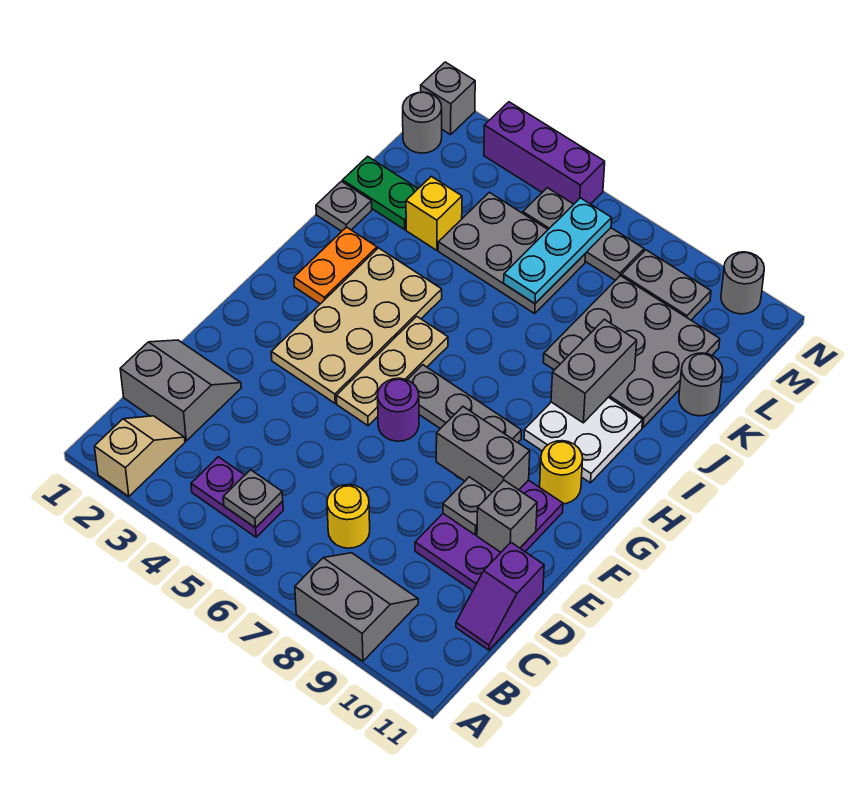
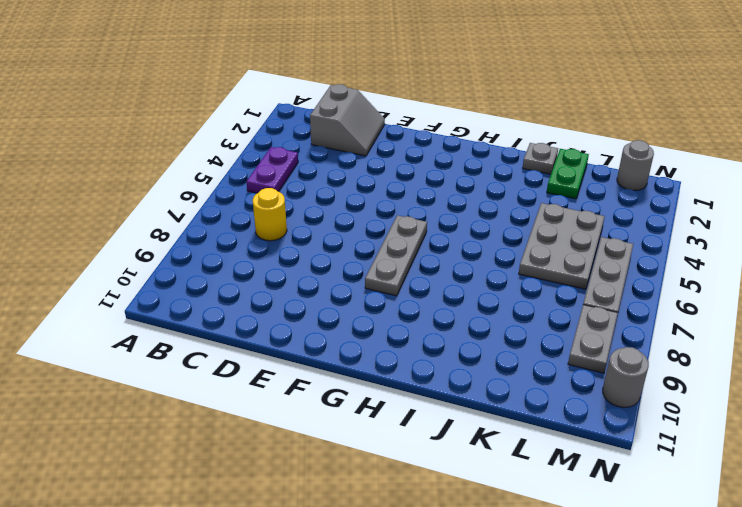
none -> tan 1x2 slope [94,416,185,496]
none -> grey 2x2 slope [295,553,418,661]
none -> purple 1x2 slope [456,543,544,650]
none -> purple 2x3 plate [415,480,563,591]

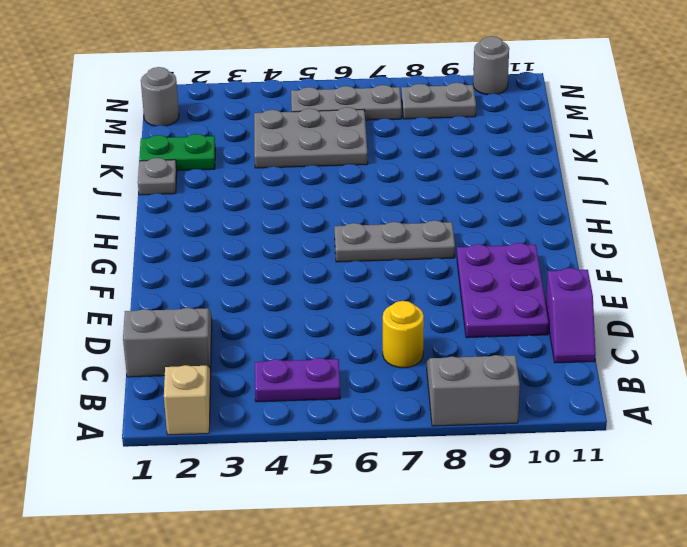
none -> tan 2x4 plate [271,248,442,403]
none -> tan 1x3 plate [337,316,448,426]
none -> purple 1x1 round brick [378,378,419,441]
none -> yellow 1x1 round brick [540,441,583,504]

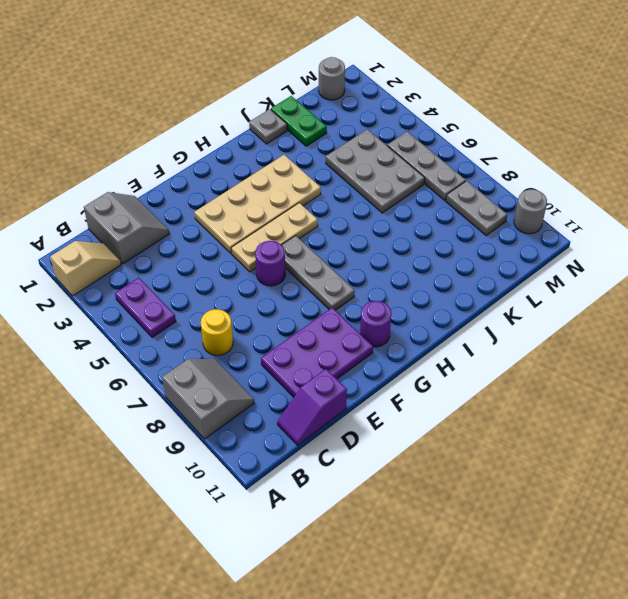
purple 1x1 round brick [360,301,391,347] -> yellow 1x1 round brick [540,441,583,504]
none -> orange 1x2 plate [294,227,377,304]
none -> white 2x2 plate [524,397,643,483]
none -> grey 3x3 plate [543,276,720,427]
none -> yellow 1x1 brick [406,176,462,250]

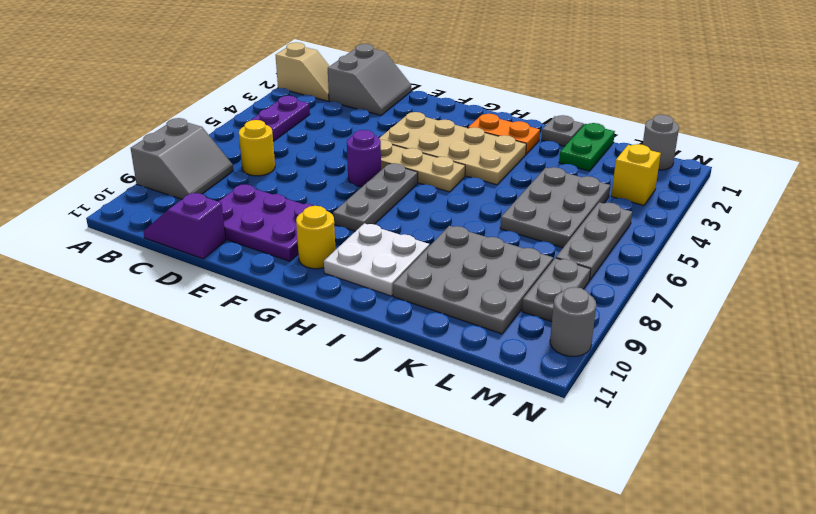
yellow 1x1 brick [611,144,661,205] -> yellow 1x1 brick moved to [406,176,462,250]
none -> grey 1x1 round brick [679,353,723,416]
none -> grey 1x1 brick [421,62,475,135]
none -> purple 1x3 brick [484,102,605,204]
none -> grey 1x1 plate [223,470,283,528]

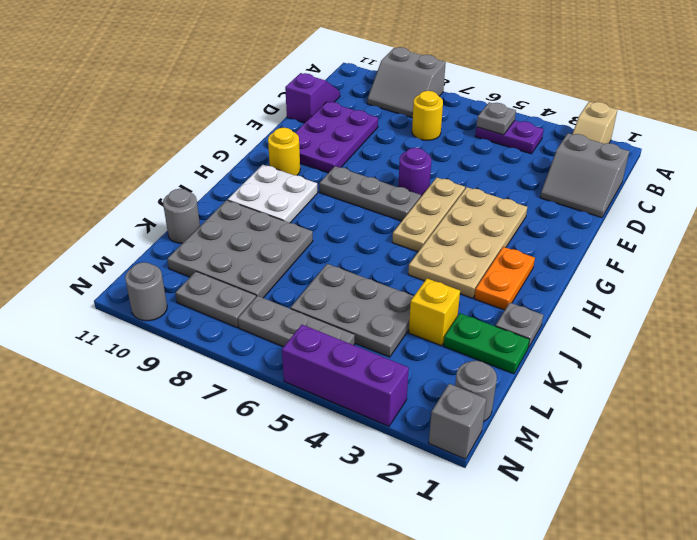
none -> grey 1x1 plate [443,477,492,535]
none -> grey 1x1 brick [477,480,537,552]
none -> grey 1x2 brick [436,406,530,492]
none -> grey 1x2 brick [551,319,637,423]

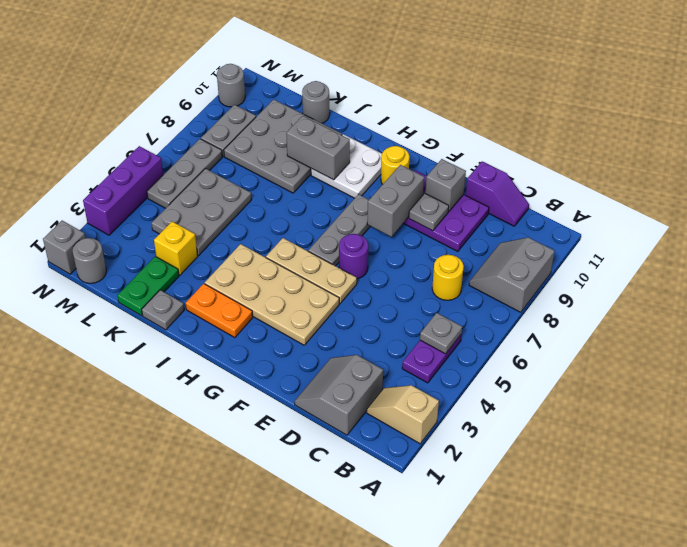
none -> cyan 1x3 plate [504,198,612,304]

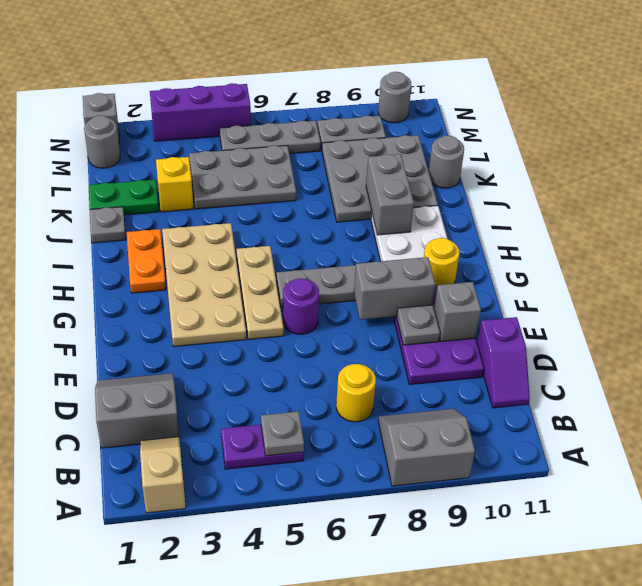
none -> cyan 1x3 plate [504,198,612,304]

